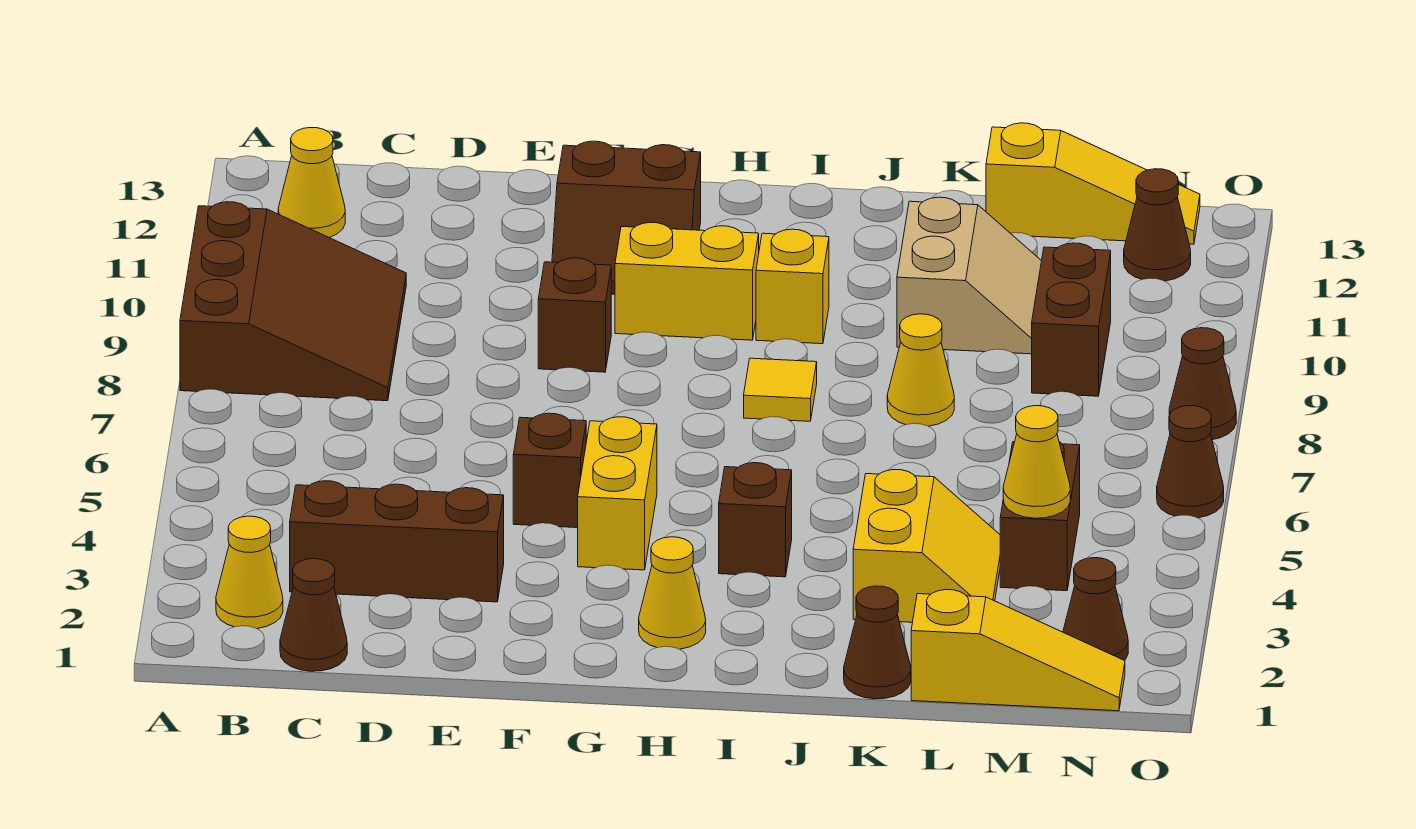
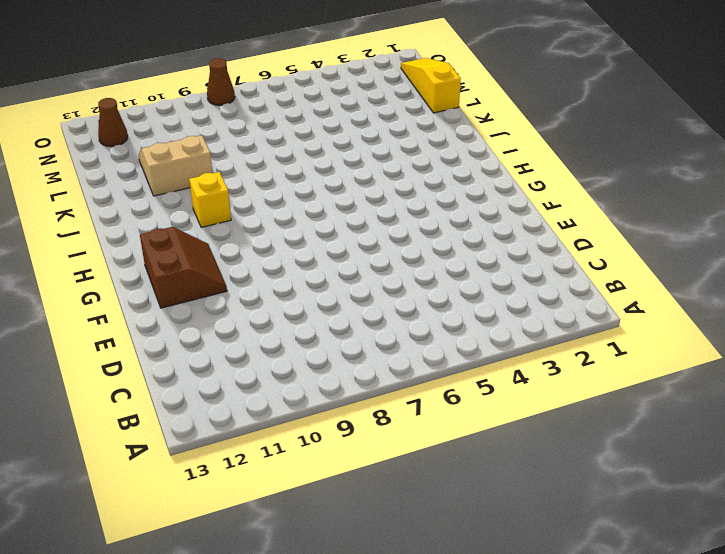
none -> brown 3x3 slope [180,202,406,401]
none -> yellow 1x1 cone [216,516,283,629]
none -> yellow 1x1 cone [278,128,345,238]

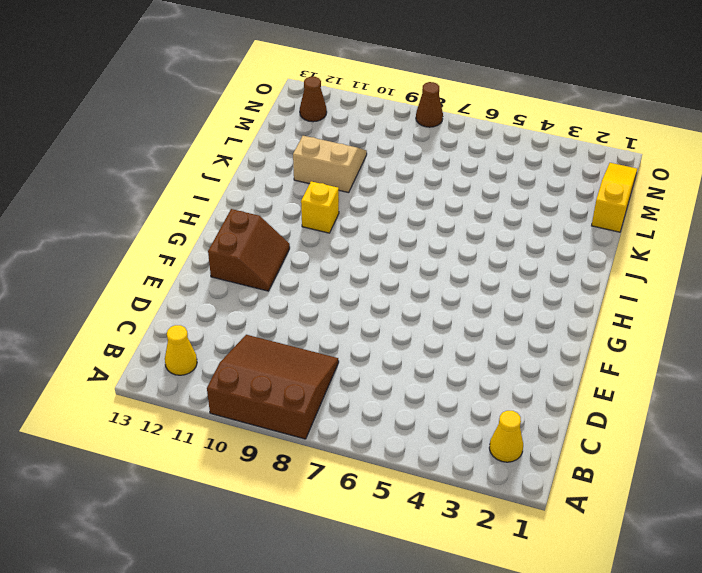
none -> brown 1x1 cone [280,559,347,671]
none -> brown 1x3 brick [290,481,504,602]
none -> brown 1x1 brick [513,413,586,528]

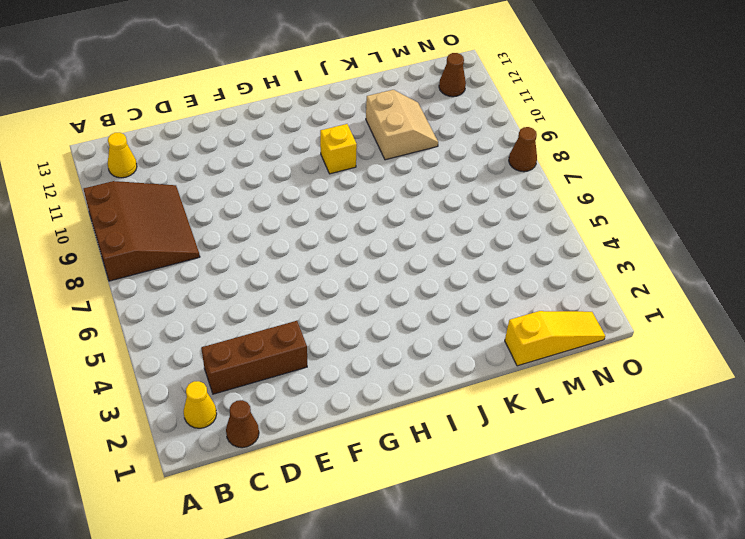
none -> brown 1x1 brick [513,413,586,528]
none -> brown 1x1 brick [538,258,611,372]
none -> brown 2x2 slope [552,141,701,294]

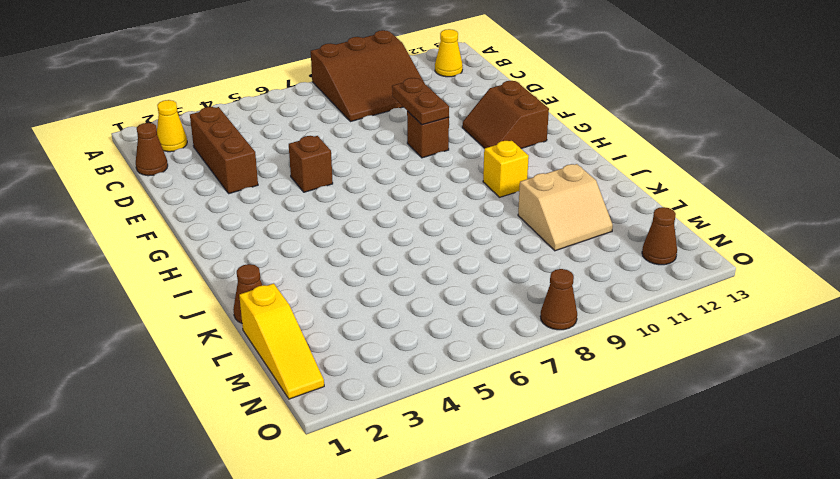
brown 1x2 plate [392,78,449,125] -> none
none -> yellow 1x2 brick [578,417,657,570]
none -> yellow 1x2 brick [615,222,759,340]
none -> yellow 1x1 cone [639,537,706,649]

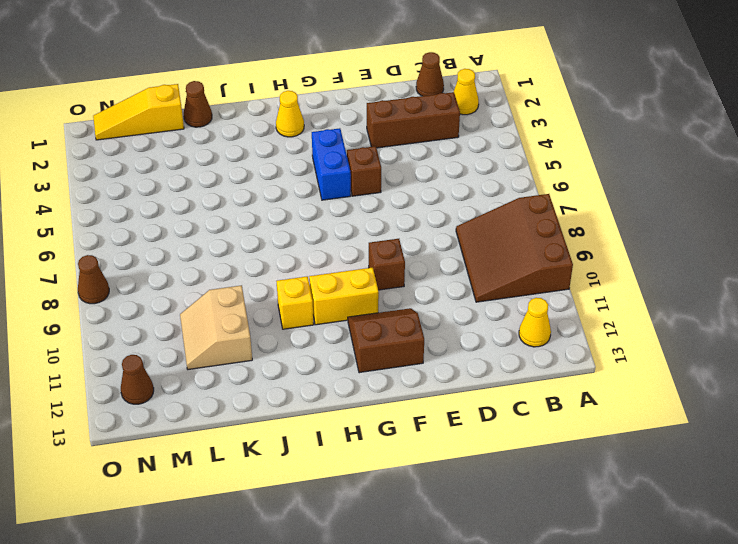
blue 1x2 brick [312,128,351,200] -> yellow 1x2 brick [578,417,657,570]
none -> brown 1x1 brick [719,463,792,577]
none -> yellow 1x1 tile [744,358,817,421]
none -> yellow 2x2 slope [853,470,1000,622]

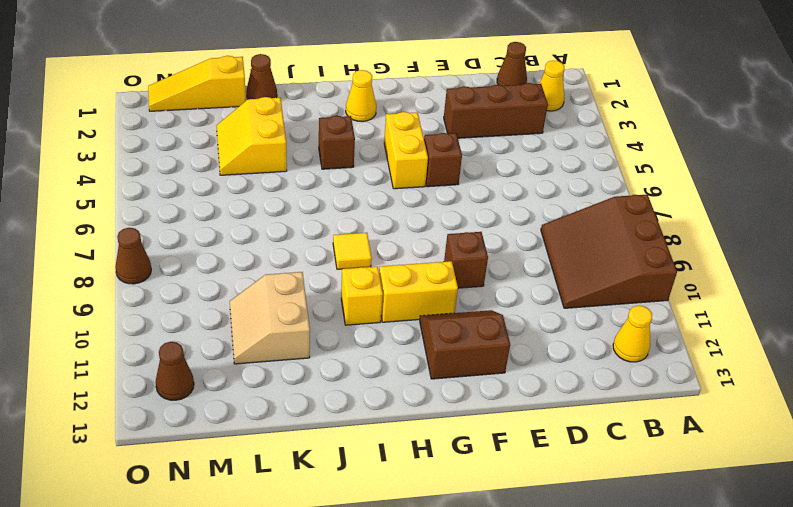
none -> yellow 1x1 cone [887,314,954,426]
none -> yellow 1x3 slope [986,123,1200,244]
none -> brown 1x2 brick [1000,442,1080,591]

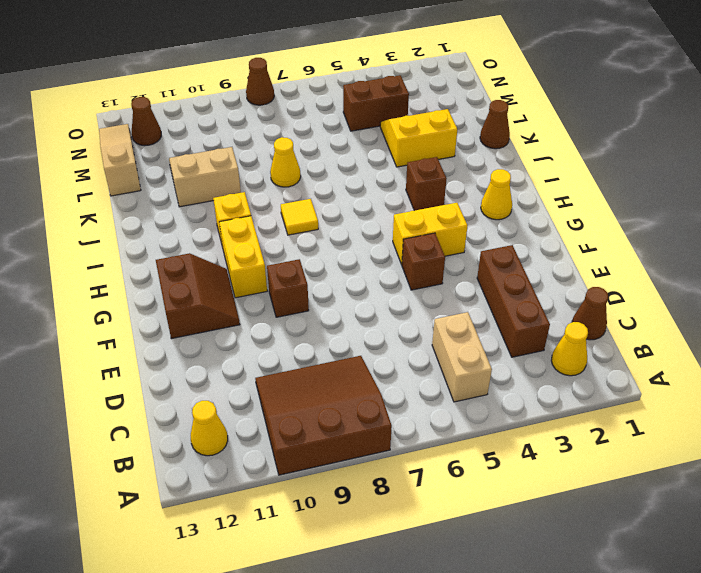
tan 1x2 brick [432,312,492,402] -> none
tan 1x3 slope [99,124,141,196] -> yellow 1x3 slope [986,123,1200,244]
none -> yellow 1x3 slope [911,590,1125,711]
none -> brown 1x2 brick [1032,243,1111,396]
none -> brown 1x1 cone [1063,558,1128,660]

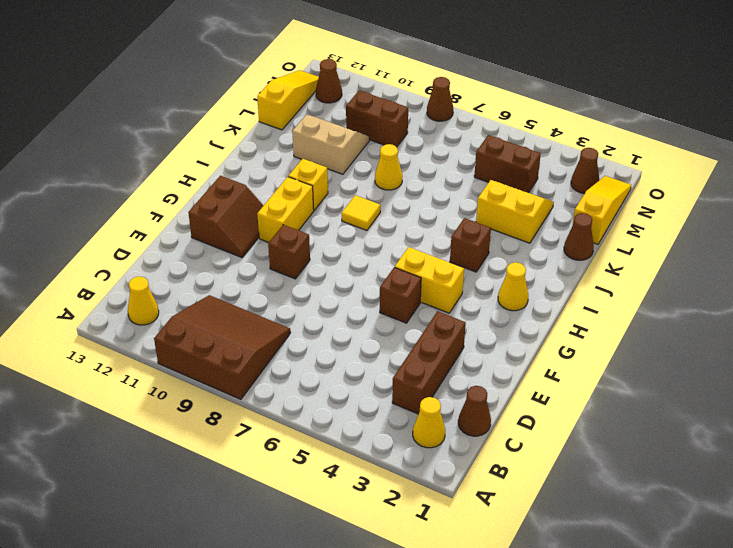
none -> brown 1x1 cone [1157,406,1224,518]
none -> yellow 1x1 cone [1003,406,1070,518]

